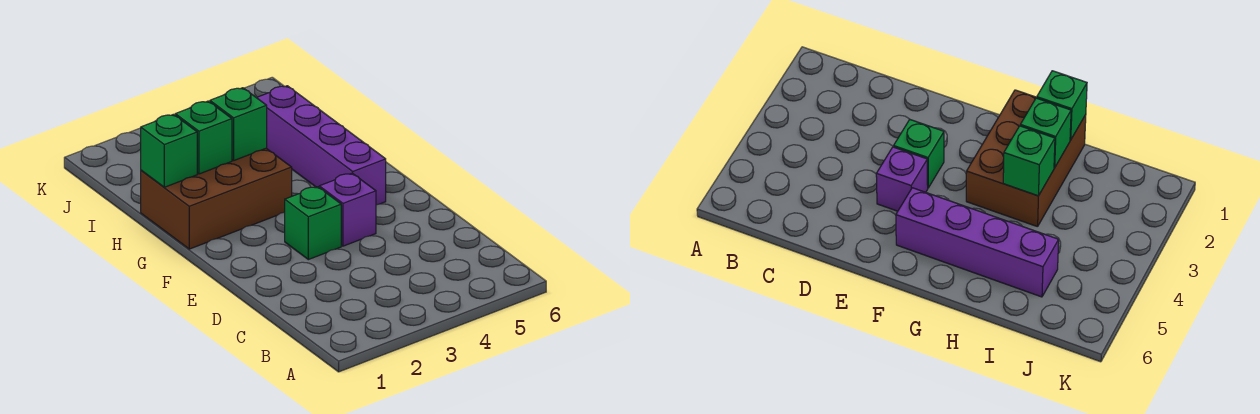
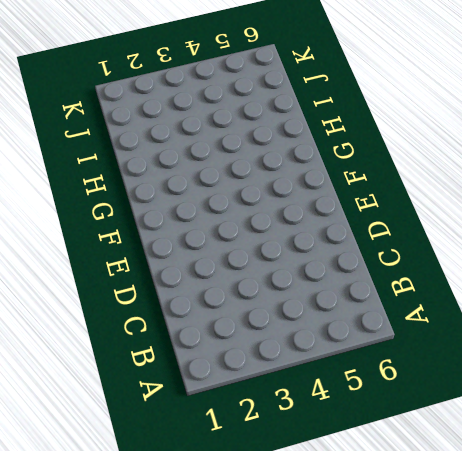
none -> green 1x1 brick [285,187,341,260]
none -> purple 1x1 brick [319,173,376,246]

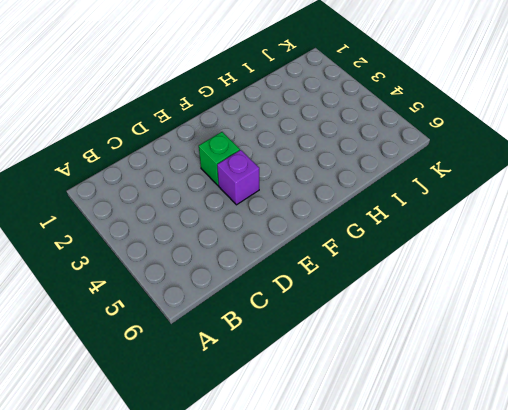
none -> purple 1x4 brick [257,86,386,205]
none -> brown 2x3 brick [141,148,292,249]

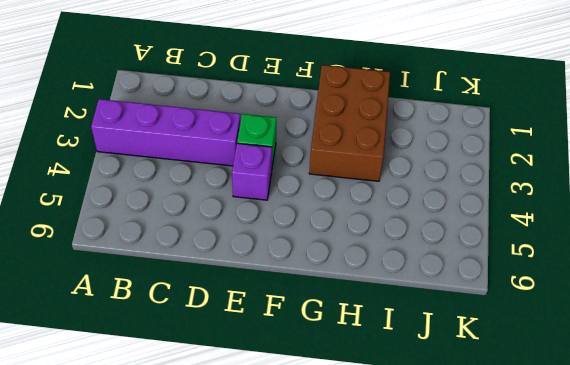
purple 1x4 brick [91,99,241,166] -> purple 1x4 brick moved to [257,86,386,205]
none -> green 1x1 brick [141,114,197,187]
none -> green 1x1 brick [175,101,232,174]

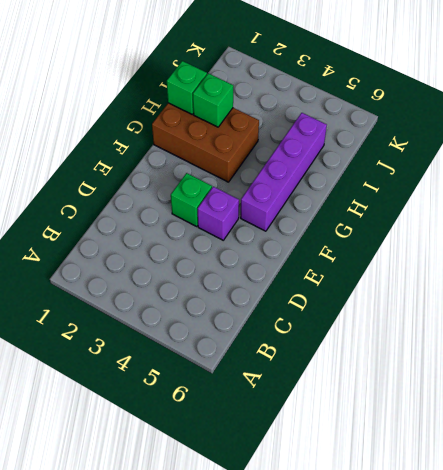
none -> green 1x1 brick [210,88,267,160]

